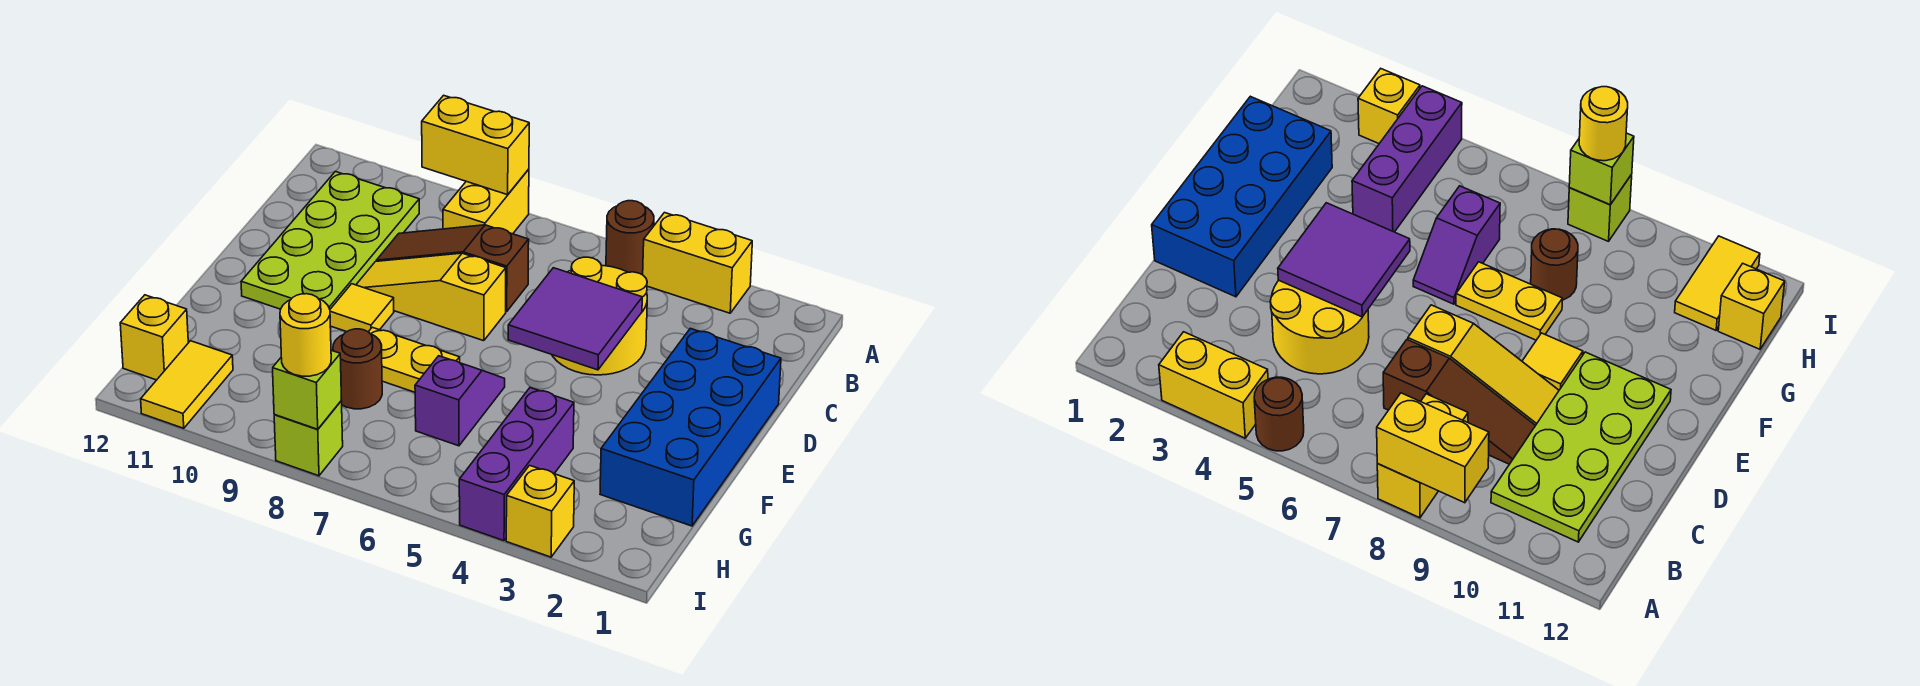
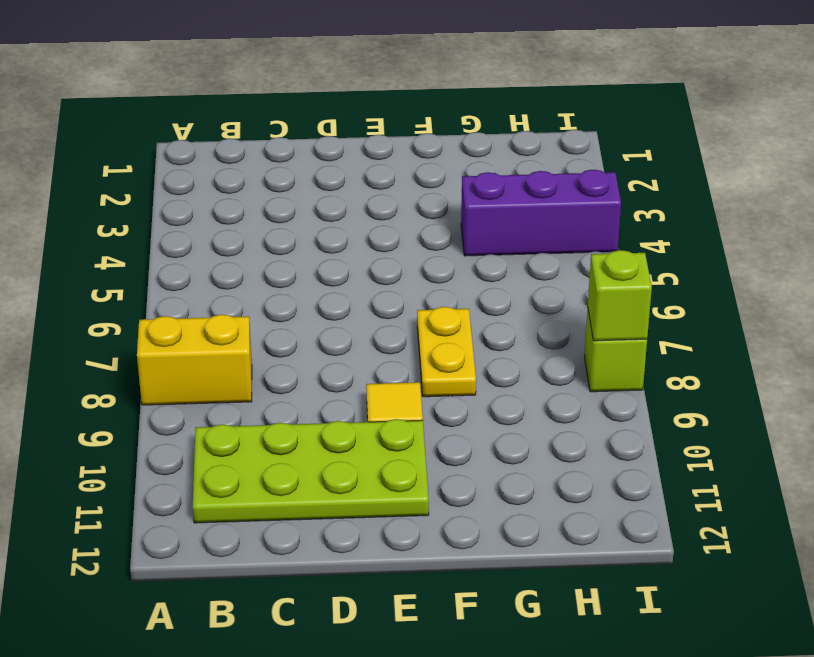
none -> yellow 1x2 brick [643,213,752,313]
none -> brown 1x1 round brick [606,201,654,275]
none -> yellow 2x2 round brick [552,257,647,375]

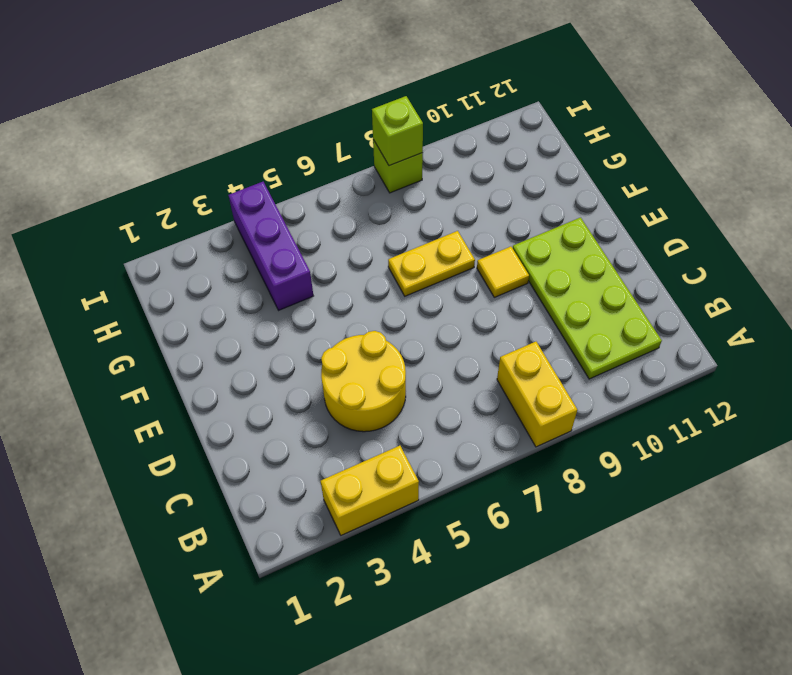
none -> brown 1x1 round brick [606,201,654,275]
none -> brown 1x3 slope [376,225,529,312]
none -> blue 2x4 brick [600,328,781,526]

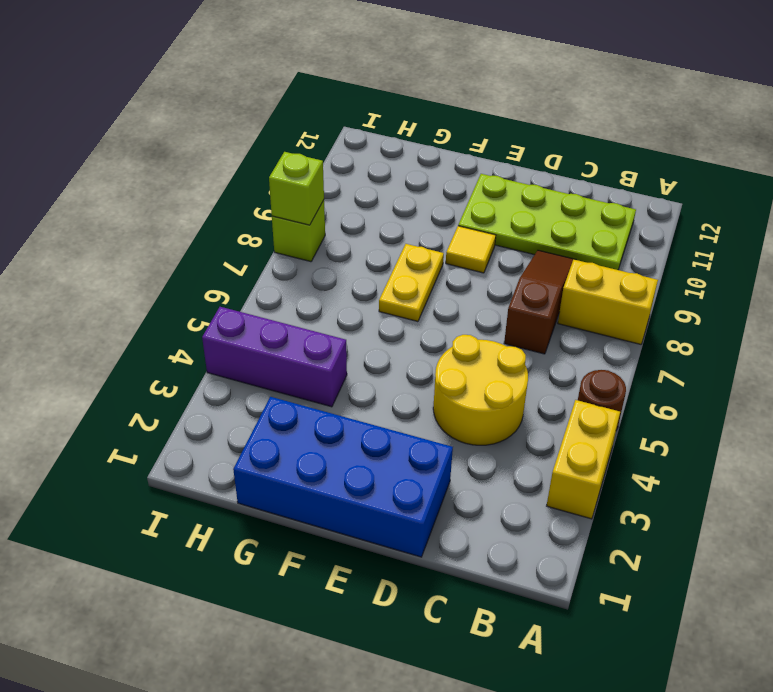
none -> yellow 1x3 slope [356,253,506,341]
none -> purple 1x2 slope [415,356,505,446]
none -> brown 1x1 round brick [333,329,382,409]

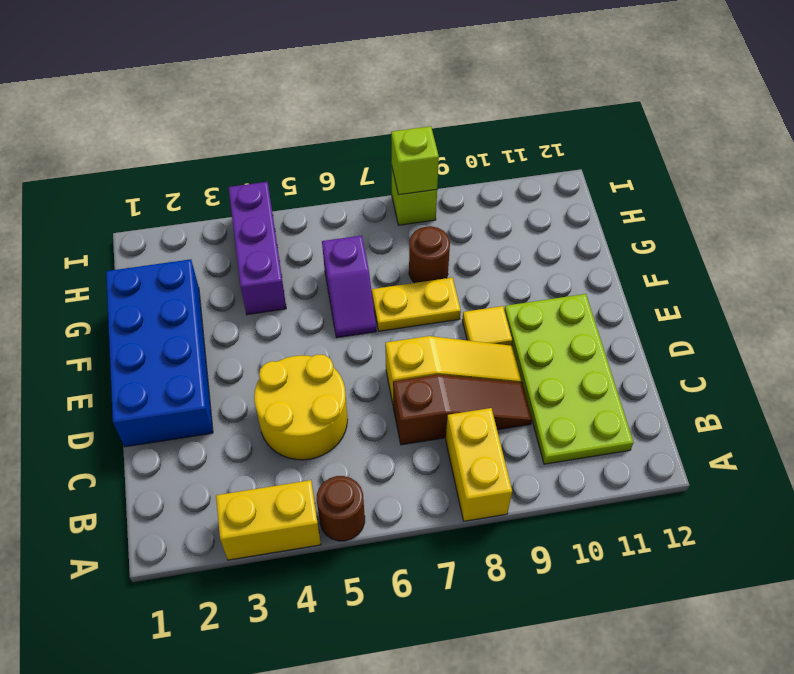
none -> yellow 1x2 tile [141,341,233,428]
none -> yellow 1x1 brick [120,295,188,380]
none -> yellow 1x1 brick [506,465,574,557]

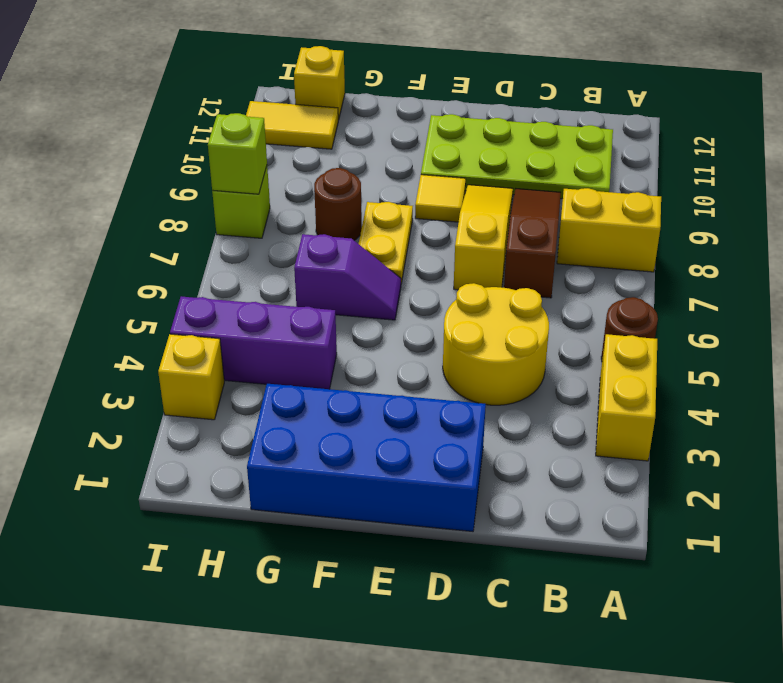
none -> yellow 1x2 brick [422,95,529,195]
none -> purple 2x2 tile [508,268,642,370]
none -> yellow 1x1 round brick [280,294,331,376]

